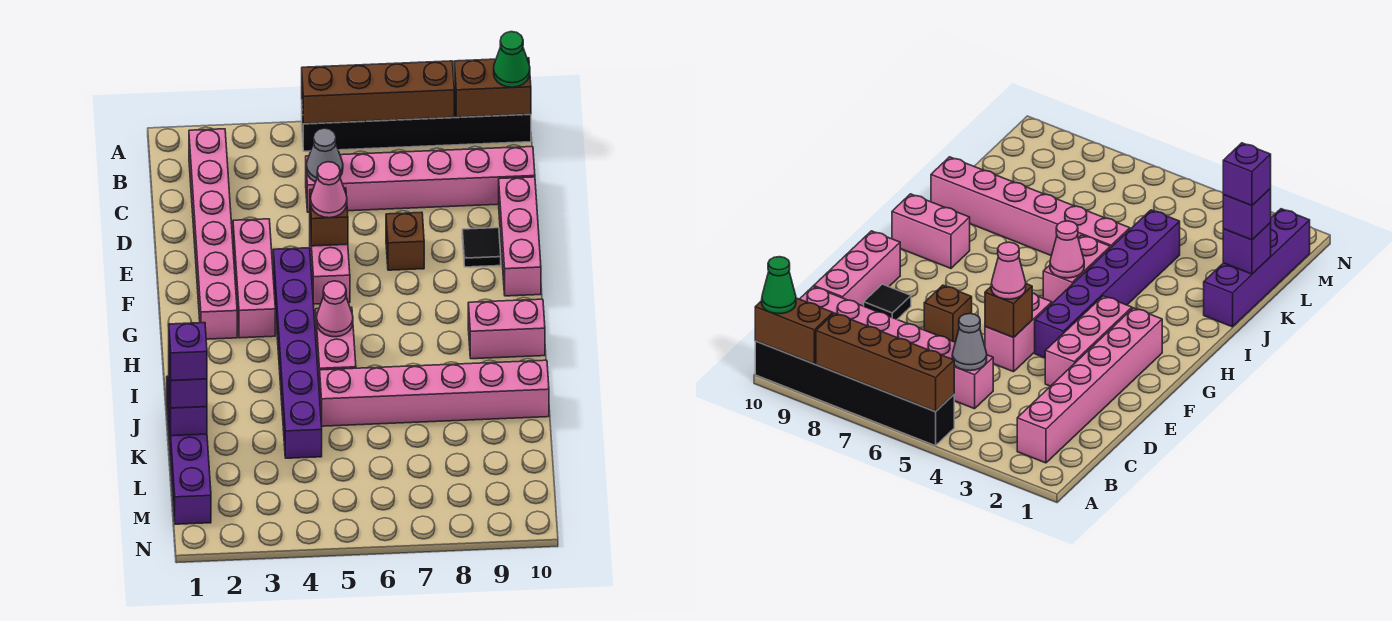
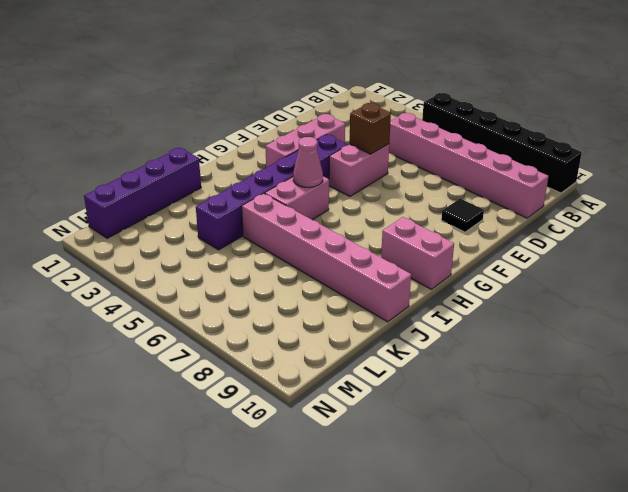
none -> pink 1x6 brick [189,129,237,339]
none -> pink 1x3 brick [499,177,541,296]
none -> brown 1x1 brick [386,212,424,270]

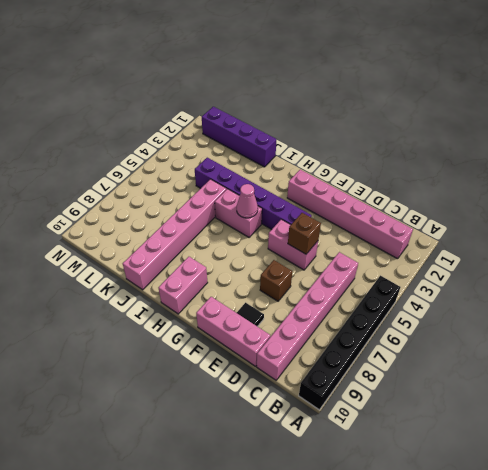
none -> pink 1x3 brick [233,219,275,338]
none -> brown 1x4 brick [302,61,454,124]
none -> brown 1x2 brick [454,58,531,117]

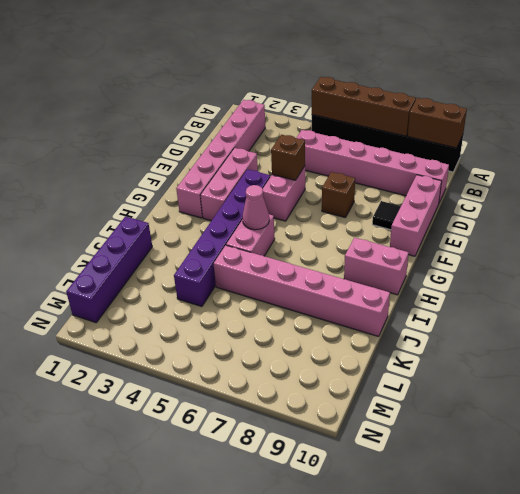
none -> grey 1x1 cone [306,128,343,182]
none -> purple 1x1 brick [169,390,207,436]
none -> green 1x1 cone [494,32,530,87]

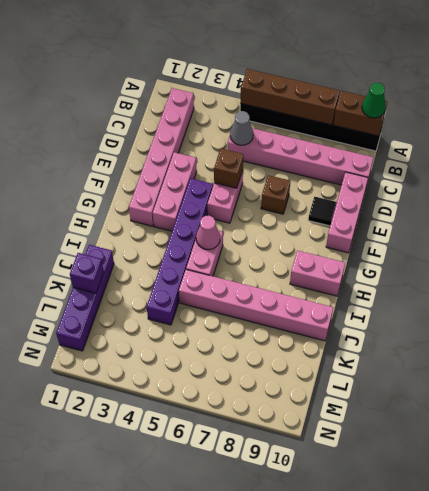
none -> pink 1x1 cone [311,162,347,218]
none -> purple 1x1 brick [169,363,207,408]
none -> purple 1x1 brick [169,323,207,380]

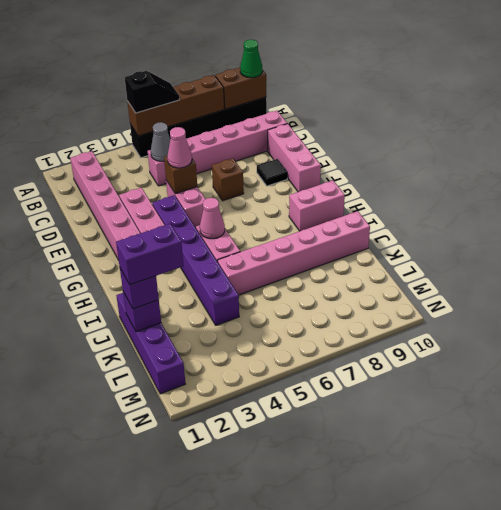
black 1x2 slope [125,71,180,113] -> none
purple 1x2 brick [116,224,183,285] -> purple 1x1 brick [169,323,207,380]

